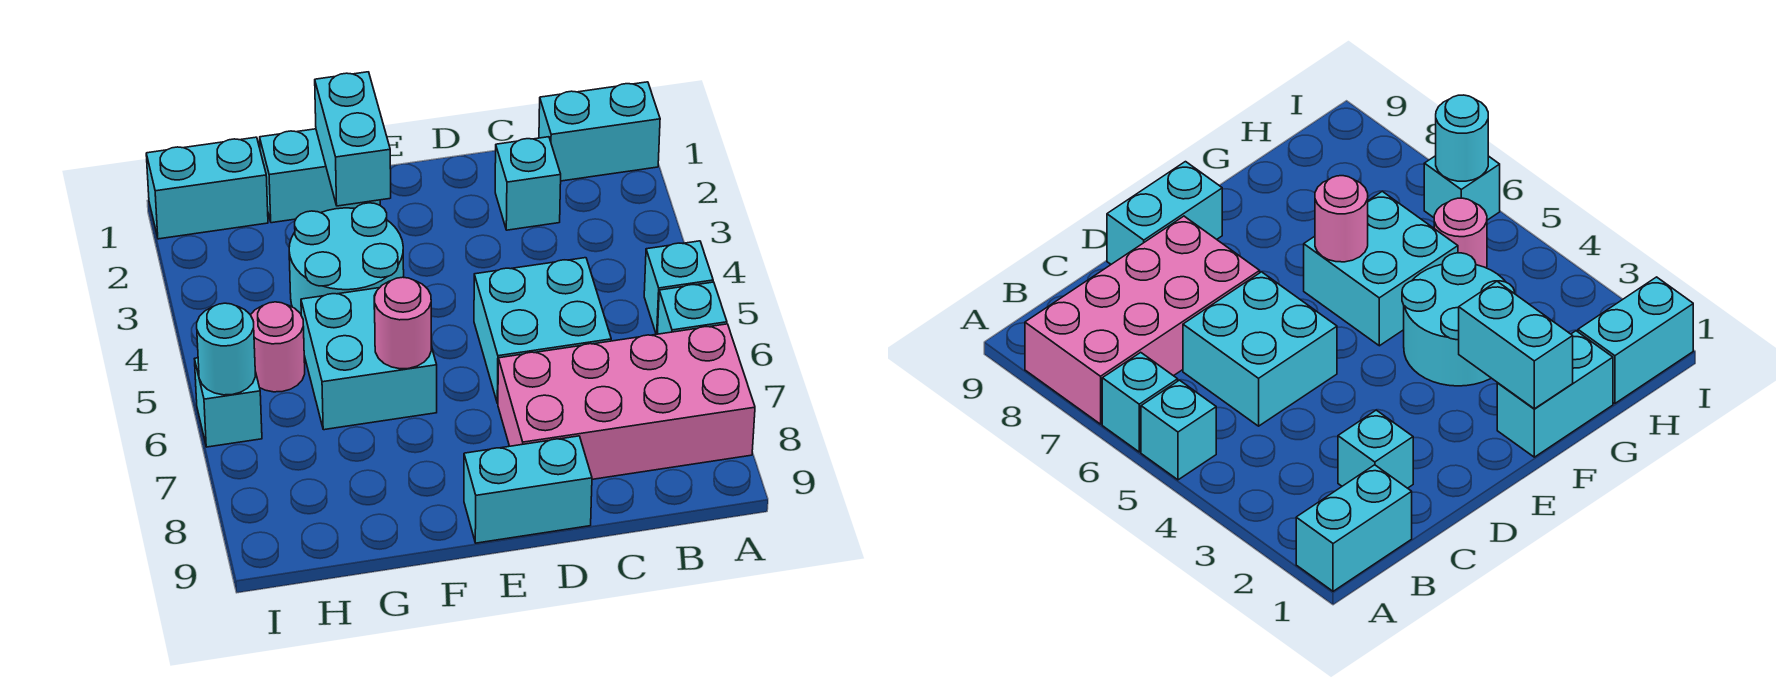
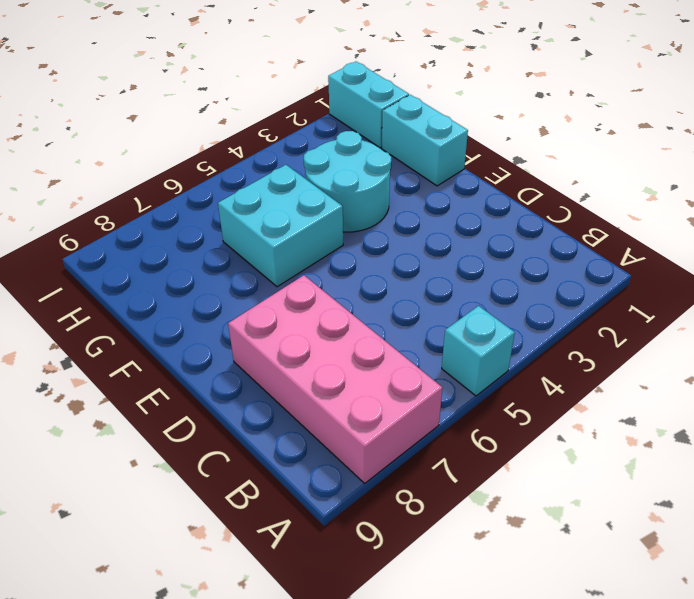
none -> cyan 1x2 brick [539,82,660,181]
none -> cyan 1x1 brick [658,282,727,334]
none -> cyan 1x1 brick [495,137,561,230]

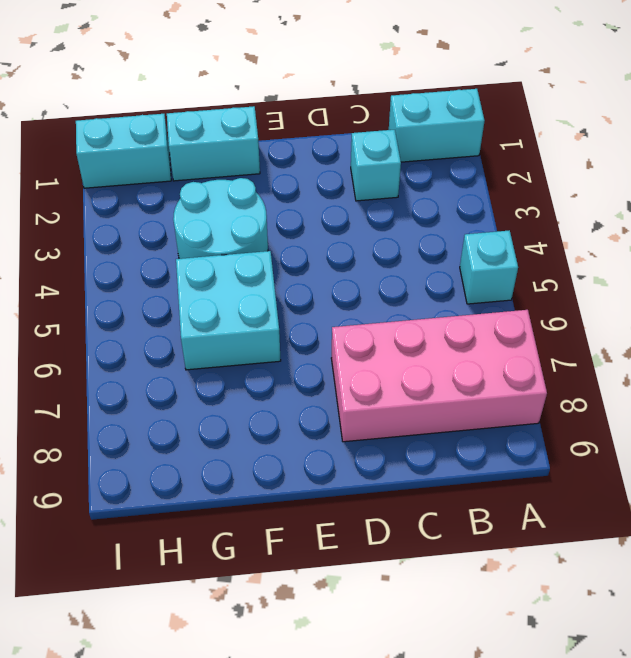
none -> cyan 1x1 brick [658,282,727,334]
none -> cyan 2x2 brick [474,258,611,403]
none -> cyan 1x2 brick [464,436,592,543]

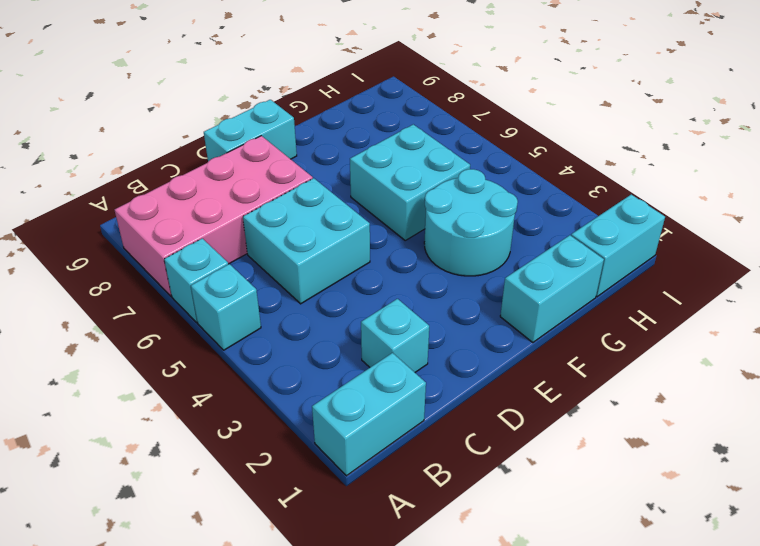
none -> pink 1x1 round brick [251,302,305,392]
none -> cyan 1x1 brick [195,358,262,447]
none -> cyan 1x2 brick [315,72,391,206]

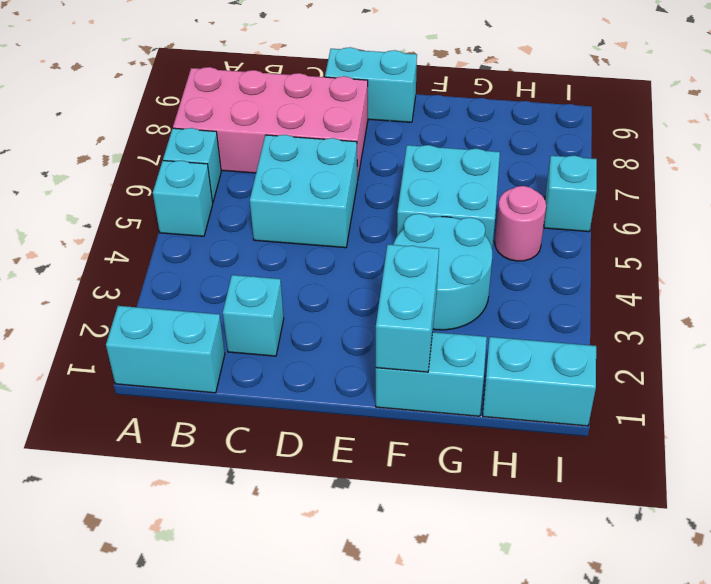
none -> pink 1x1 round brick [374,277,431,369]
none -> cyan 1x1 round brick [197,303,255,395]

